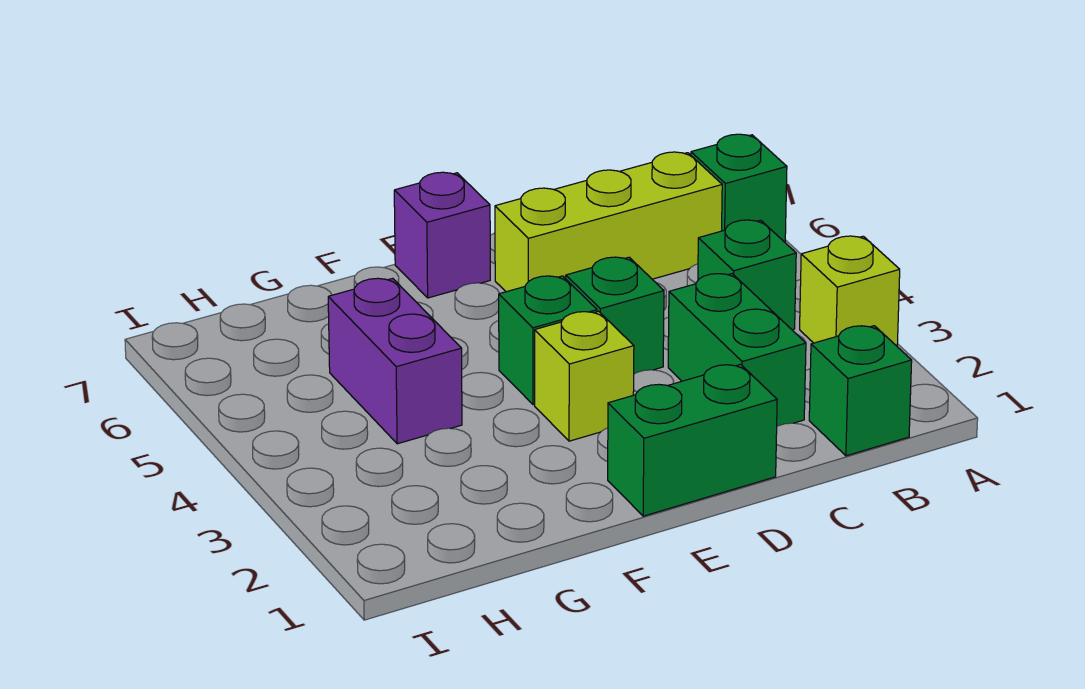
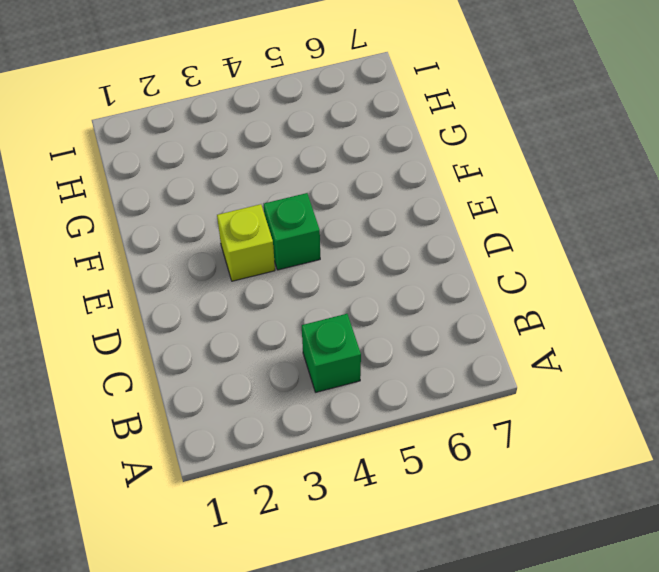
none -> lime 1x1 brick [800,236,900,346]
none -> green 1x1 brick [691,134,787,242]
none -> green 1x1 brick [809,326,912,456]

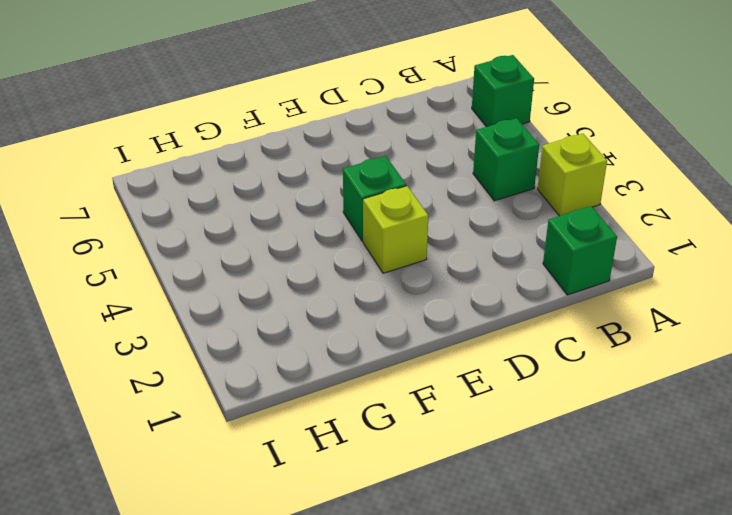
none -> lime 1x3 brick [495,152,722,292]
none -> green 1x2 brick [668,274,806,426]
none -> green 1x2 brick [608,364,777,516]

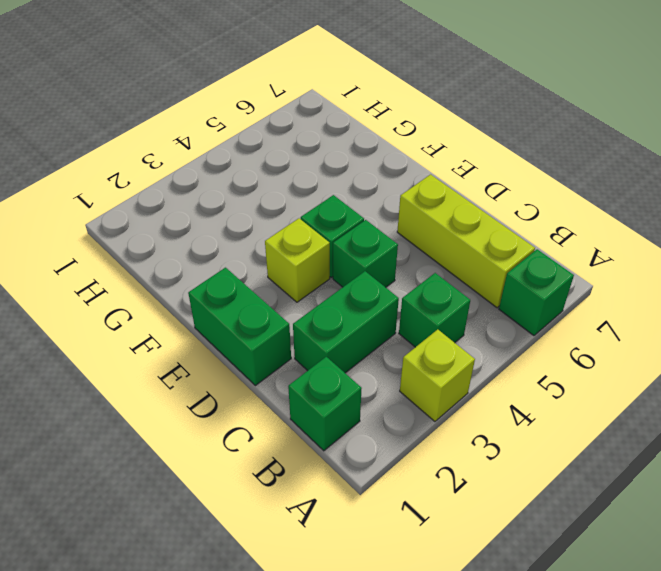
none -> purple 1x1 brick [394,172,490,298]
none -> purple 1x2 brick [328,278,462,444]

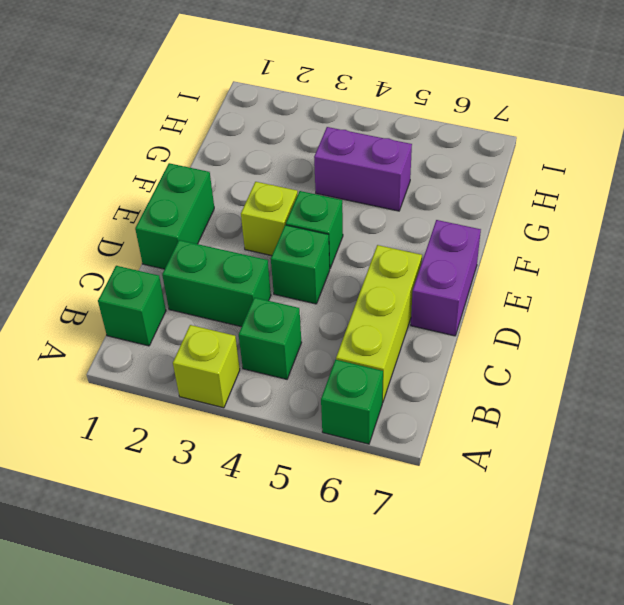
purple 1x2 brick [411,220,481,336] -> purple 1x1 brick [394,172,490,298]

